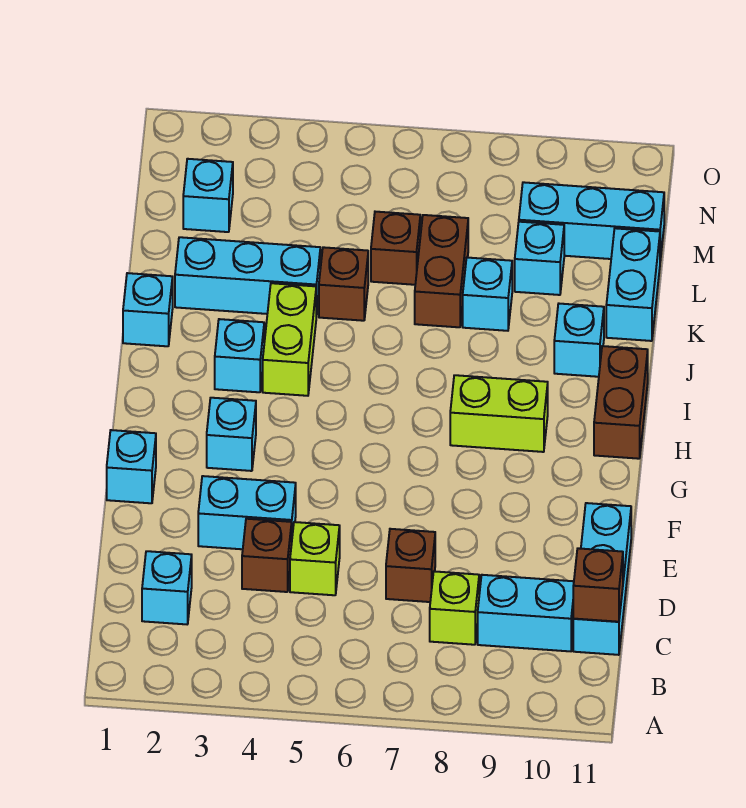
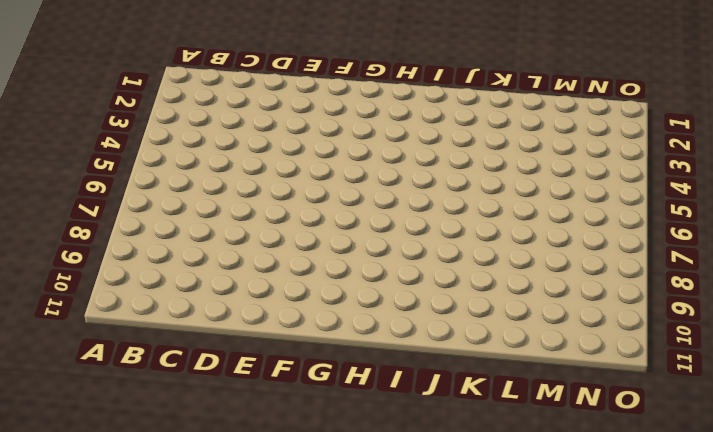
none -> cyan 1x1 brick [142,551,192,624]
none -> lime 1x1 brick [430,571,479,645]
none -> cyan 1x2 brick [478,575,574,651]

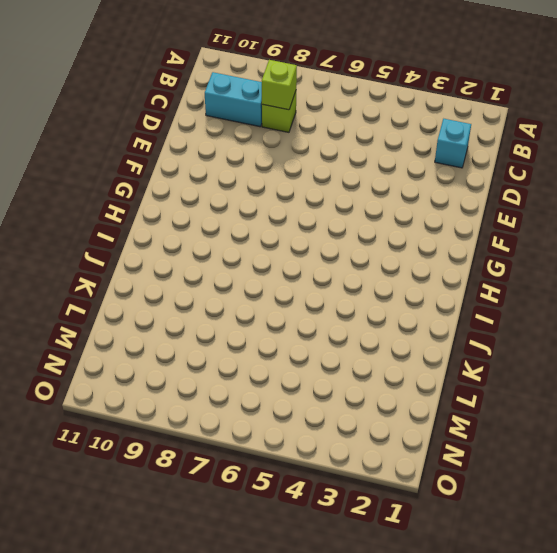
lime 1x1 brick [262,60,297,110] -> lime 1x1 brick moved to [290,522,340,595]
none -> cyan 1x3 brick [573,503,631,655]
none -> brown 1x1 brick [242,519,292,592]
none -> brown 1x1 brick [386,529,435,602]

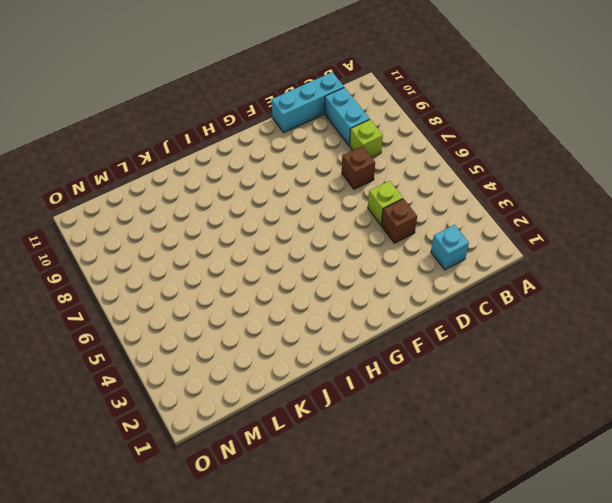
none -> cyan 1x2 brick [198,476,296,549]
none -> cyan 1x1 brick [107,430,156,503]
none -> cyan 1x1 brick [207,398,256,471]

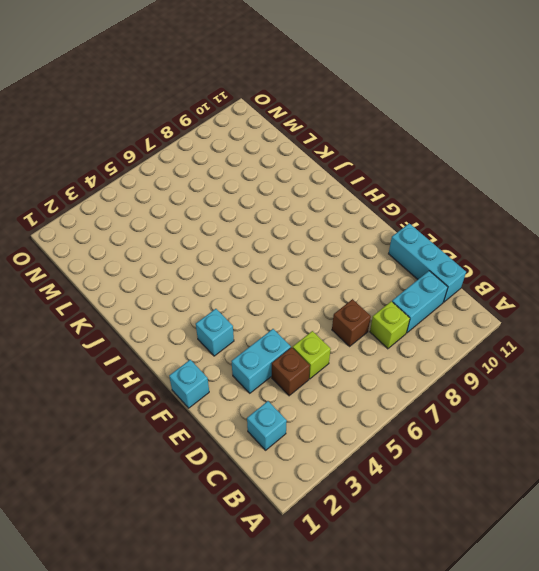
none -> lime 1x2 brick [450,375,548,452]
none -> brown 1x2 brick [594,346,648,459]
none -> cyan 1x1 brick [215,319,264,392]

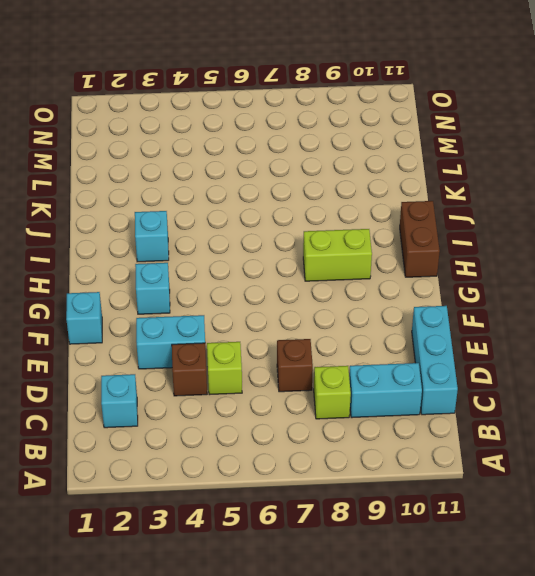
none -> lime 1x2 brick [263,283,316,396]
none -> cyan 1x1 brick [123,273,173,346]
none -> cyan 1x1 brick [554,304,604,377]

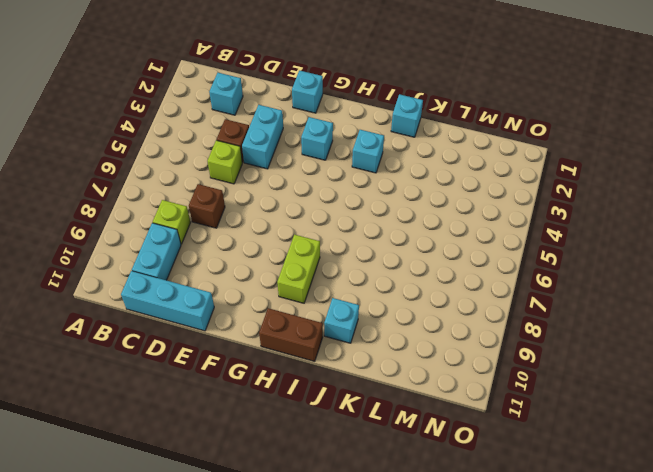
none -> lime 1x2 brick [263,283,316,396]
none -> cyan 1x3 brick [175,237,320,317]
none -> brown 1x1 brick [319,247,368,321]

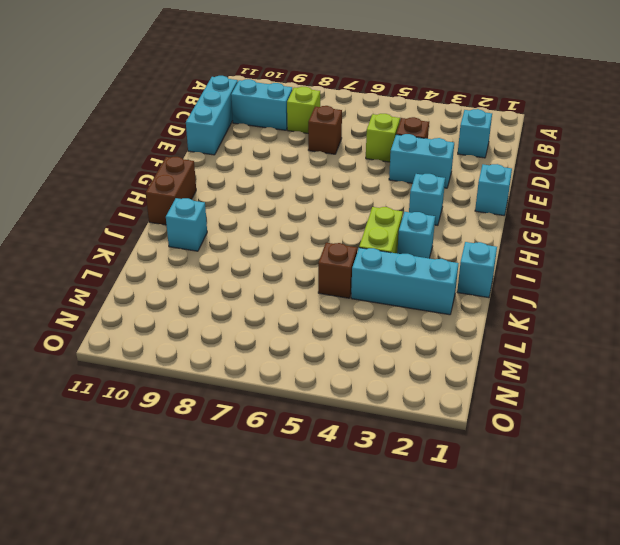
none -> lime 1x2 brick [450,375,548,452]
none -> brown 1x2 brick [415,215,468,327]
none -> cyan 1x1 brick [463,258,512,331]

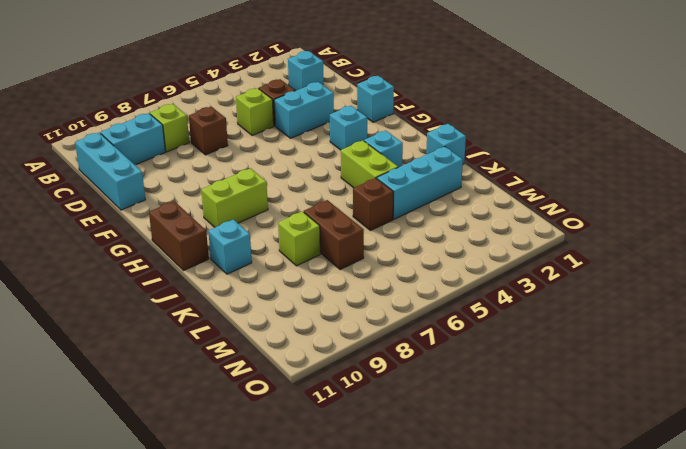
lime 1x1 brick [278,211,320,266] -> cyan 1x1 brick [463,258,512,331]
none -> cyan 1x2 brick [606,228,660,341]
none -> brown 1x1 brick [371,212,420,285]
none -> cyan 1x1 brick [515,222,564,295]

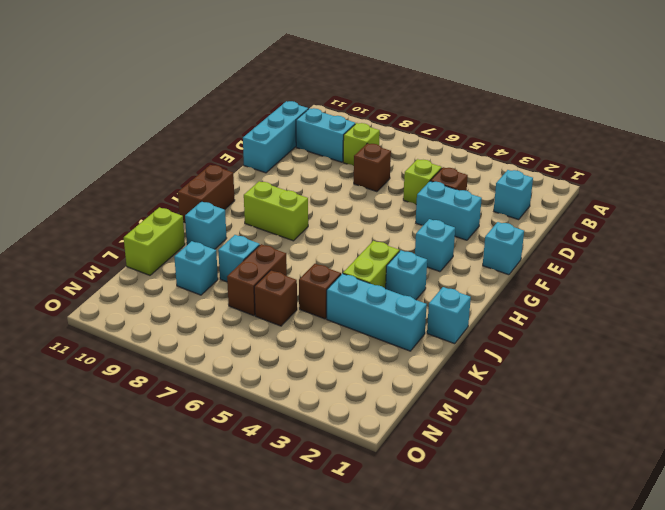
lime 1x2 brick [124,207,185,275] -> cyan 1x2 brick [606,228,660,341]
none -> cyan 1x1 brick [183,159,233,232]
none -> cyan 1x3 brick [519,182,664,260]
none -> brown 1x1 brick [573,548,623,622]

